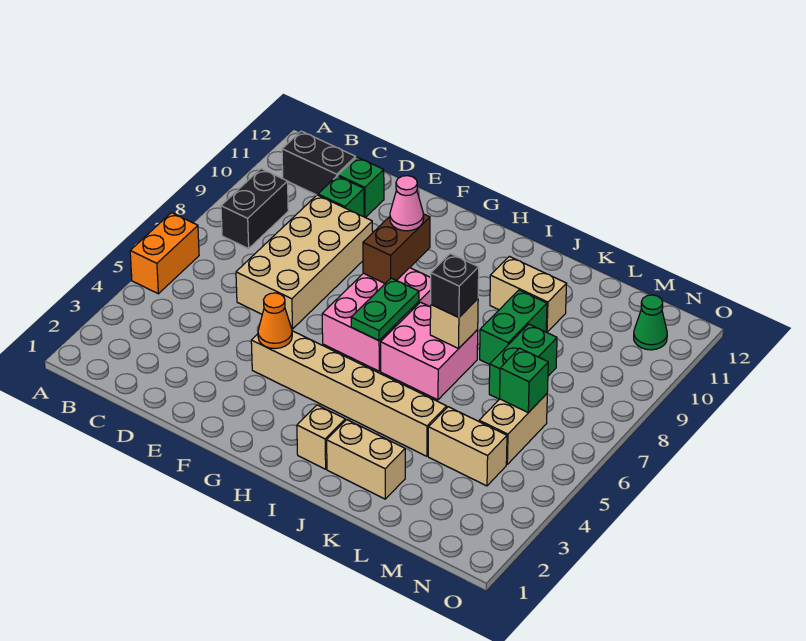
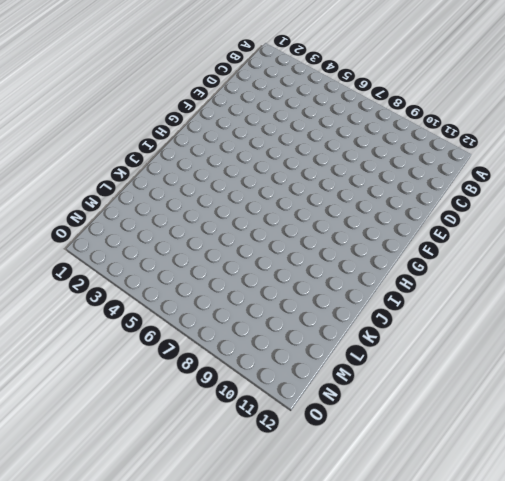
none -> orange 1x2 brick [130,213,199,294]
none -> black 1x2 brick [221,169,288,249]
none -> black 1x2 brick [282,131,356,195]

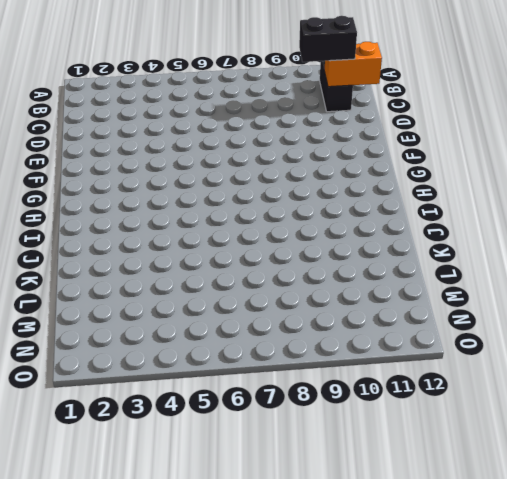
black 1x2 brick [299,16,357,62] -> black 1x2 brick moved to [221,169,288,249]
orange 1x2 brick [324,42,382,87] -> orange 1x2 brick moved to [130,213,199,294]
none -> tan 2x4 brick [236,195,373,329]
none -> green 1x1 brick [318,176,364,217]
none -> green 1x1 brick [338,157,384,218]

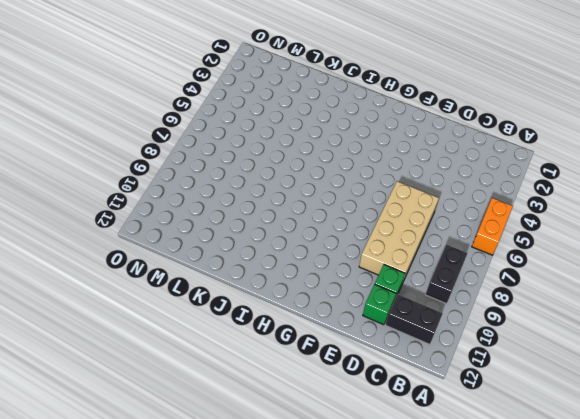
none -> tan 1x6 brick [251,331,447,456]
none -> pink 2x3 brick [322,268,431,371]
none -> tan 1x1 brick [297,405,345,469]

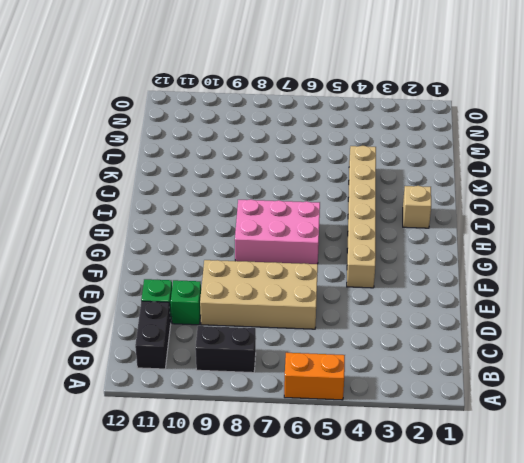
none -> pink 2x2 brick [381,302,478,400]
none -> tan 1x2 brick [327,420,405,499]
none -> tan 1x2 brick [490,256,567,332]

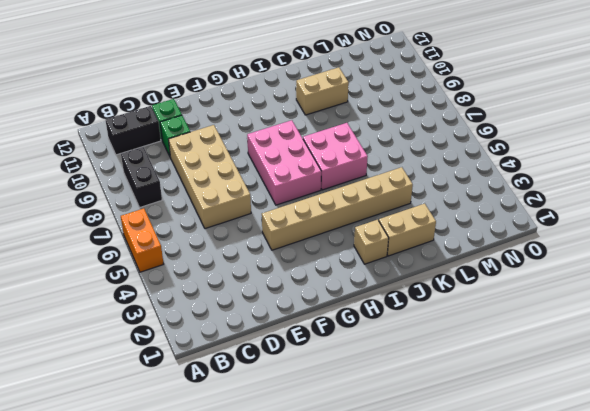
none -> green 1x2 brick [480,290,547,364]
none -> tan 1x2 brick [428,407,507,486]
none -> green 1x2 brick [489,324,557,399]

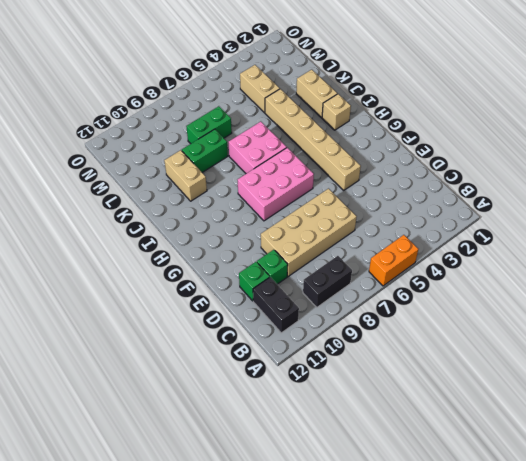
none -> tan 1x2 brick [479,394,547,464]
none -> green 1x1 cone [634,295,667,350]
none -> orange 1x1 cone [258,293,292,349]

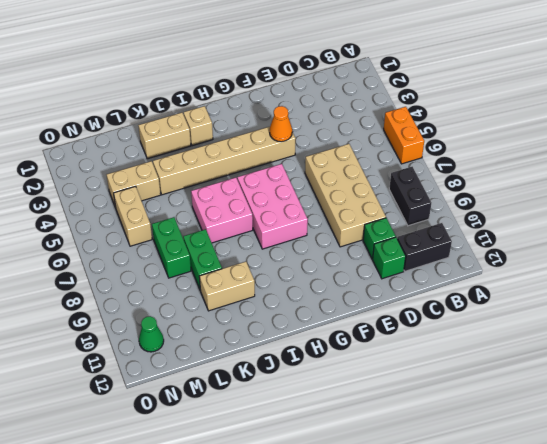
none -> brown 1x2 brick [363,214,430,283]
none -> green 1x2 plate [351,278,419,341]
none -> tan 1x1 brick [430,299,478,348]

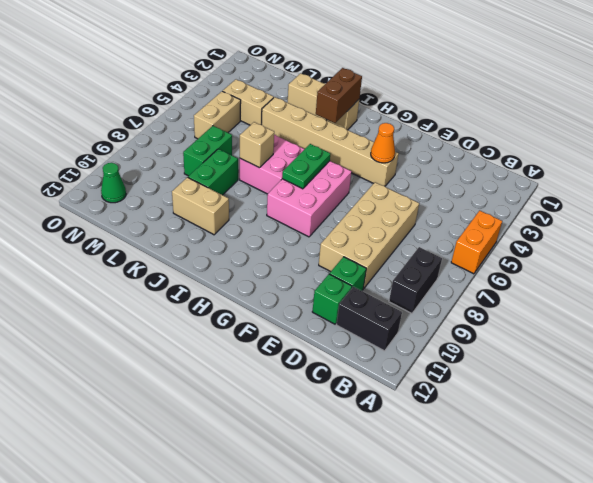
brown 1x2 brick [316,68,362,123] -> brown 1x2 brick moved to [363,214,430,283]
none -> green 1x1 brick [500,348,548,413]
none -> pink 1x1 cone [390,176,424,231]
none -> black 1x1 brick [431,254,479,317]

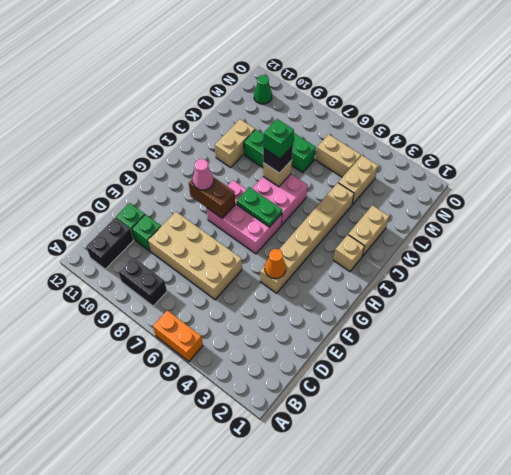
green 1x1 brick [264,119,294,159] -> green 1x1 brick moved to [500,348,548,413]

